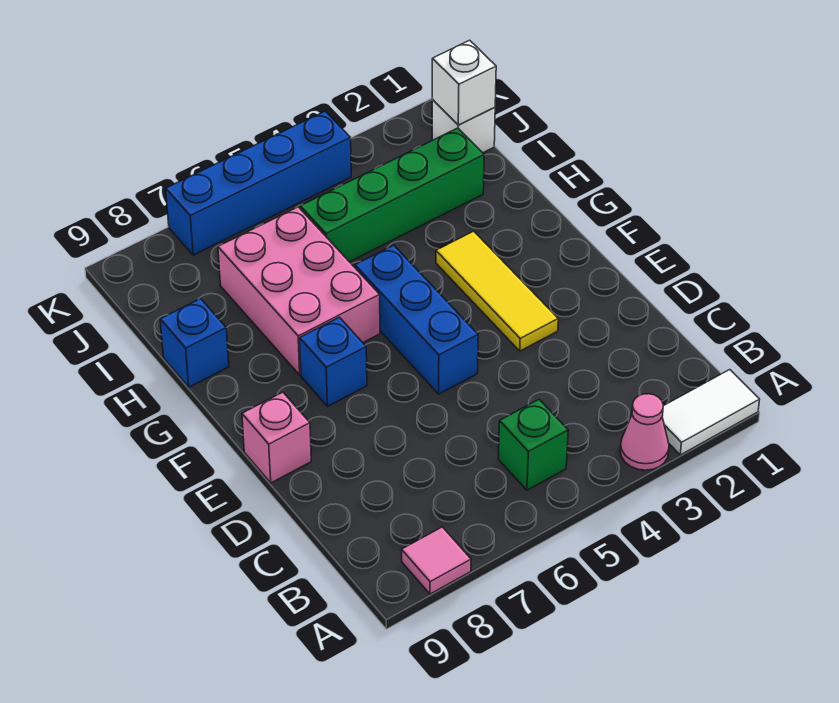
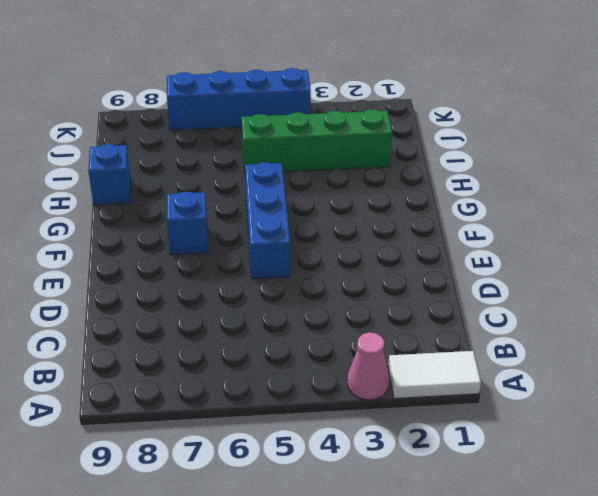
none -> pink 1x1 tile [402,527,471,594]
none -> green 1x1 brick [498,399,568,490]
none -> yellow 1x3 tile [436,231,558,351]

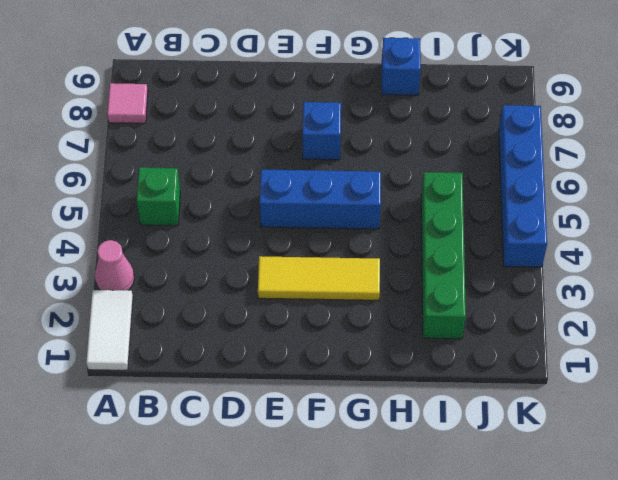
none -> pink 1x1 brick [242,392,311,483]
none -> pink 2x3 brick [218,207,380,375]
none -> white 1x1 brick [432,100,495,153]

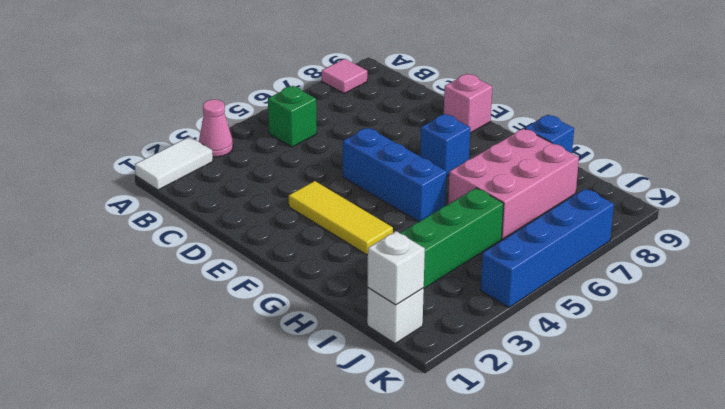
pink 2x3 brick [448,128,579,239] -> pink 2x3 brick turned to [218,207,380,375]

